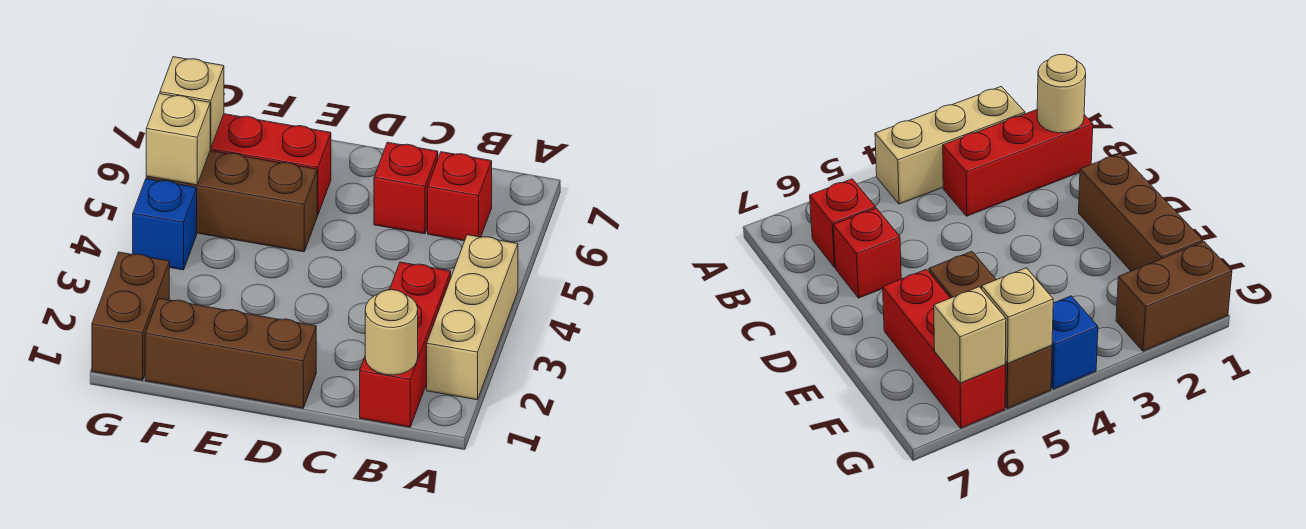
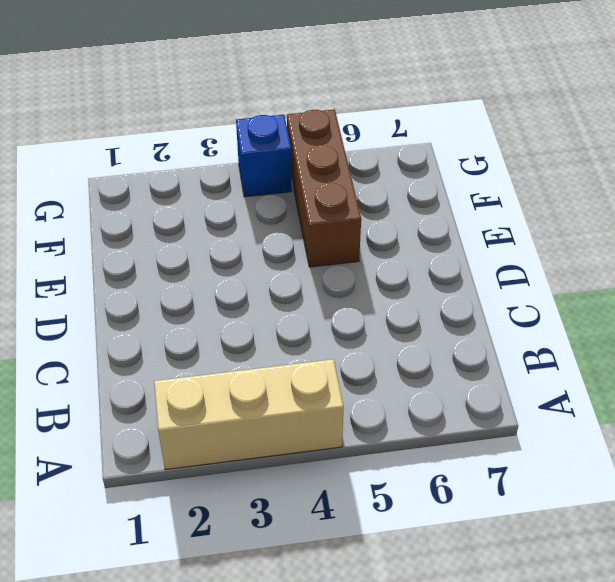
none -> red 1x3 brick [360,262,451,427]
none -> red 1x1 brick [428,152,492,241]
none -> red 1x1 brick [374,142,438,234]

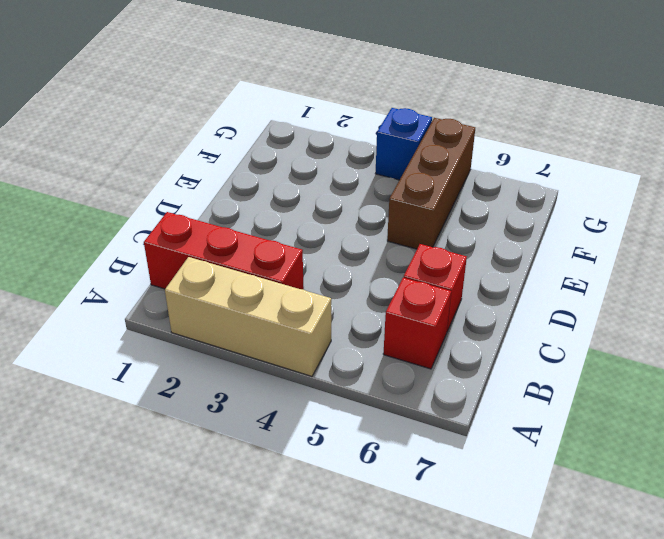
none -> brown 1x3 brick [145,298,316,408]
none -> red 1x3 brick [210,114,331,215]
none -> brown 1x2 brick [92,252,169,380]

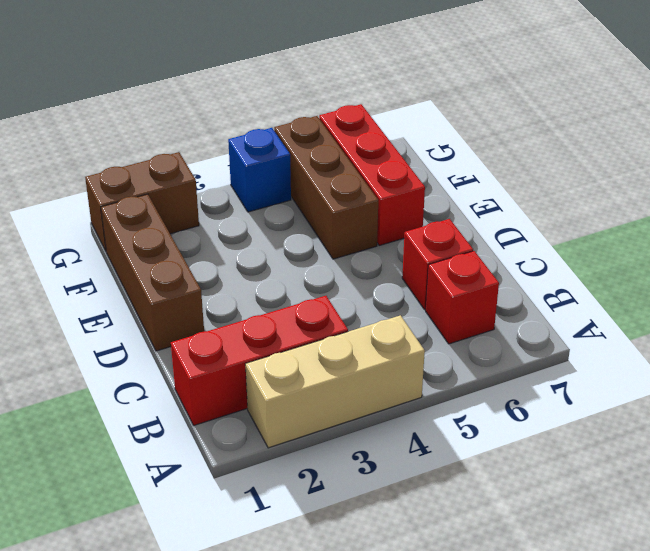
none -> tan 1x1 round brick [365,290,418,375]
none -> tan 1x1 brick [146,94,211,185]
none -> tan 1x1 brick [160,57,224,148]

